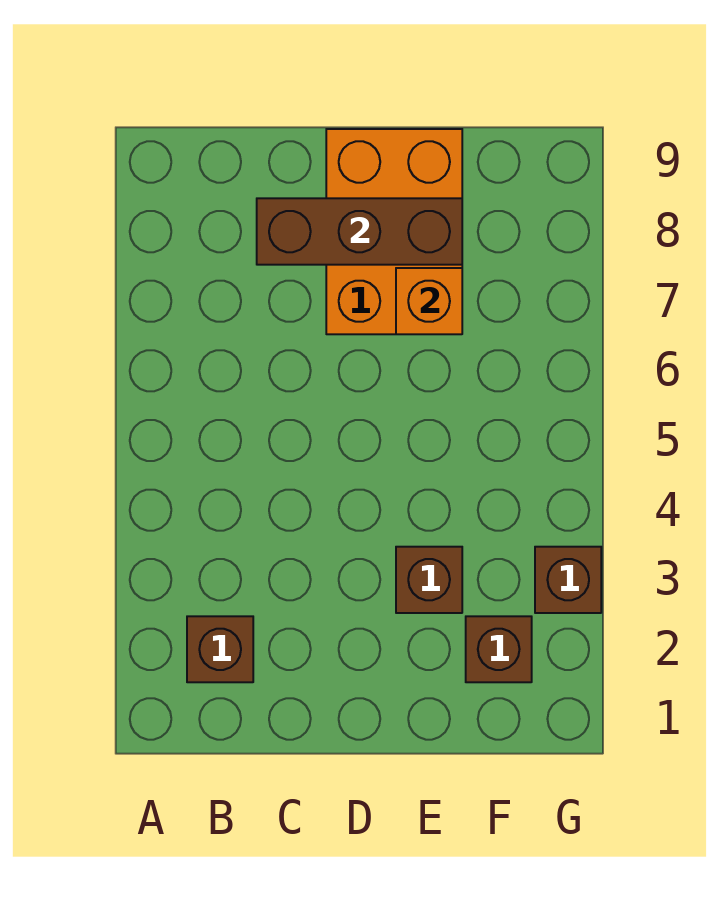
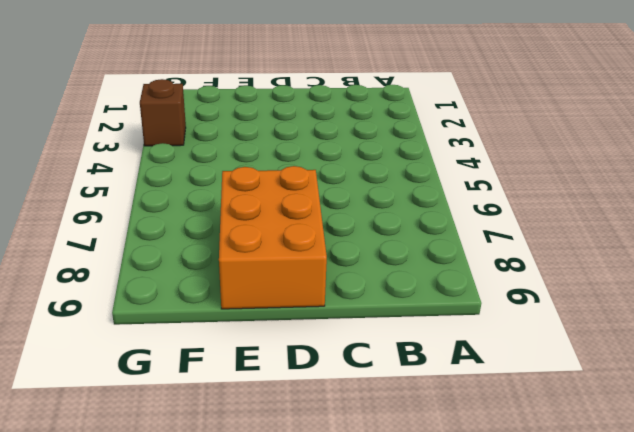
none -> brown 1x1 brick [187,616,253,682]
none -> brown 1x1 brick [396,547,462,613]

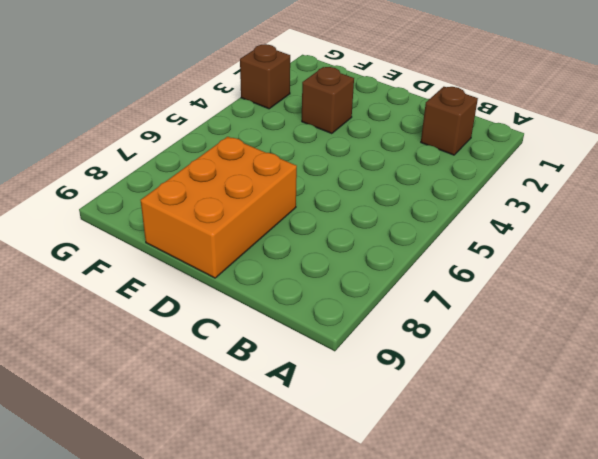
none -> brown 1x1 brick [466,616,532,682]
none -> brown 1x3 brick [257,198,462,265]

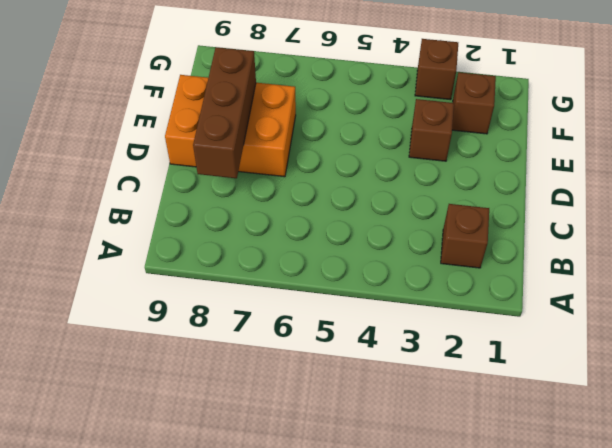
none -> orange 1x1 brick [396,268,462,334]

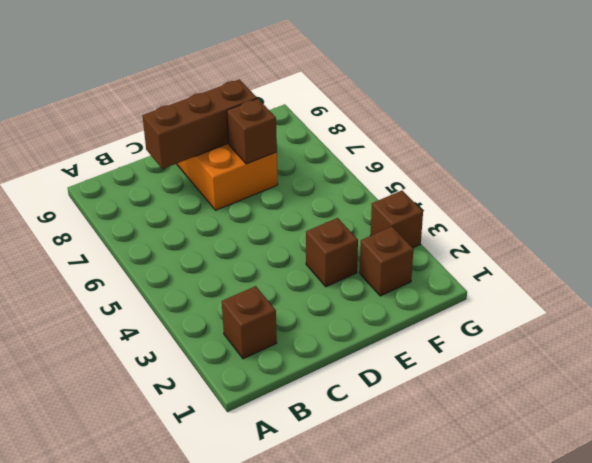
brown 1x1 brick [227,99,277,164] -> orange 1x1 brick [396,268,462,334]

